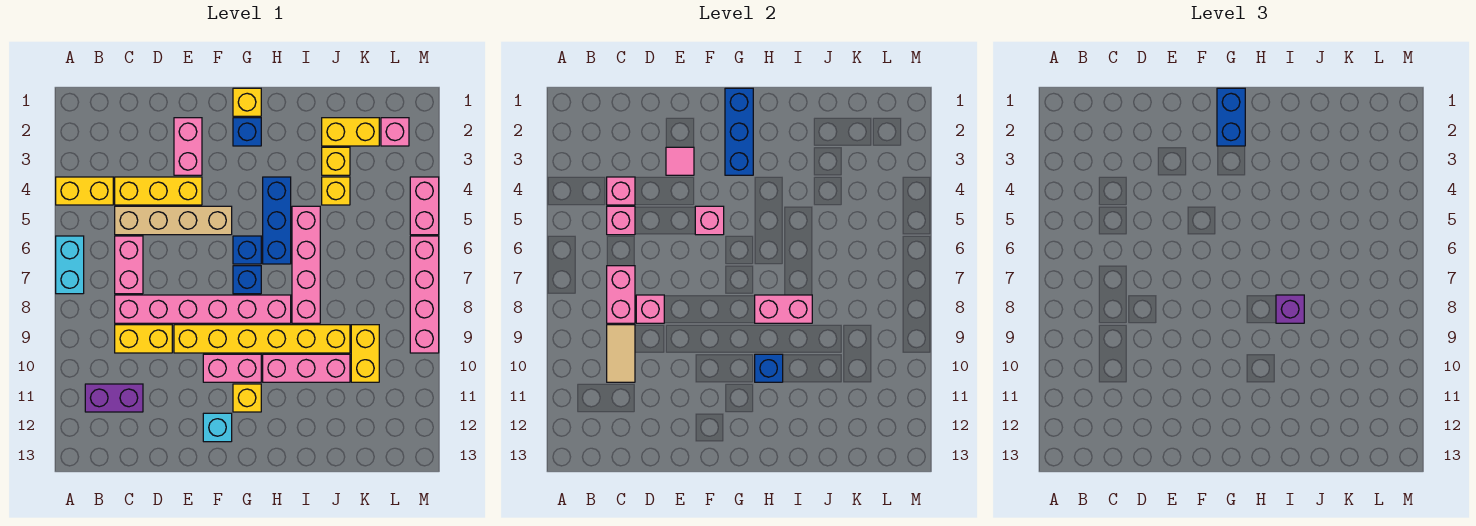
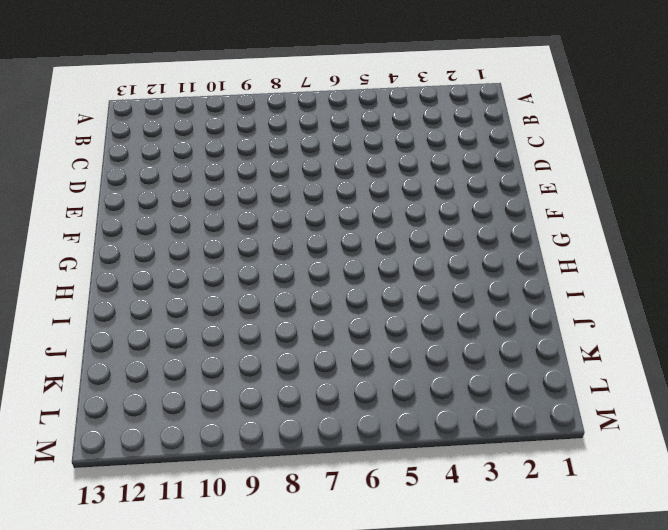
none -> yellow 1x2 brick [56,177,113,205]
none -> cyan 1x2 brick [56,236,84,294]
none -> purple 1x2 brick [85,384,143,412]
none -> yellow 1x3 brick [115,177,202,205]

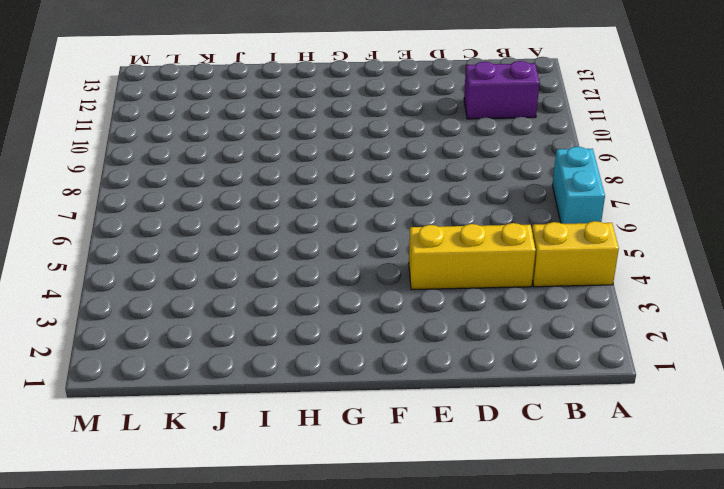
none -> tan 1x4 brick [115,206,232,235]
none -> pink 1x2 brick [115,236,143,294]
none -> pink 1x6 brick [115,295,291,323]
none -> yellow 1x2 brick [115,325,172,353]

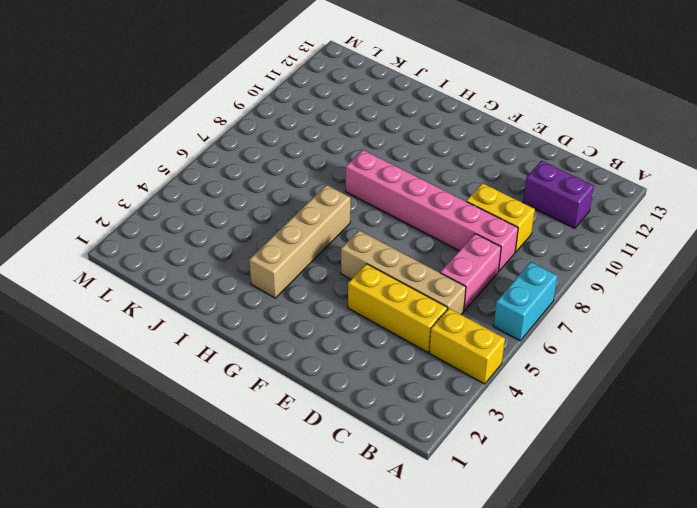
tan 1x4 brick [249,185,351,298] -> blue 1x3 brick [263,177,291,264]
none -> pink 1x2 brick [174,118,202,175]
none -> yellow 1x6 brick [174,325,350,353]
none -> pink 1x2 brick [203,354,261,382]
none -> cyan 1x1 brick [203,413,232,442]

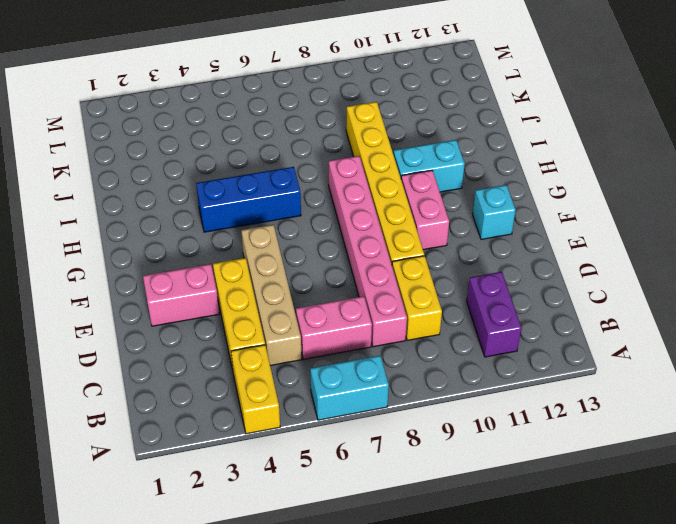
cyan 1x2 brick [393,140,465,192] -> pink 1x3 brick [263,354,350,382]
none -> yellow 1x1 brick [233,88,261,116]
none -> blue 1x1 brick [233,118,261,146]
none -> blue 1x1 brick [233,236,261,264]
none -> blue 1x1 brick [233,266,261,294]

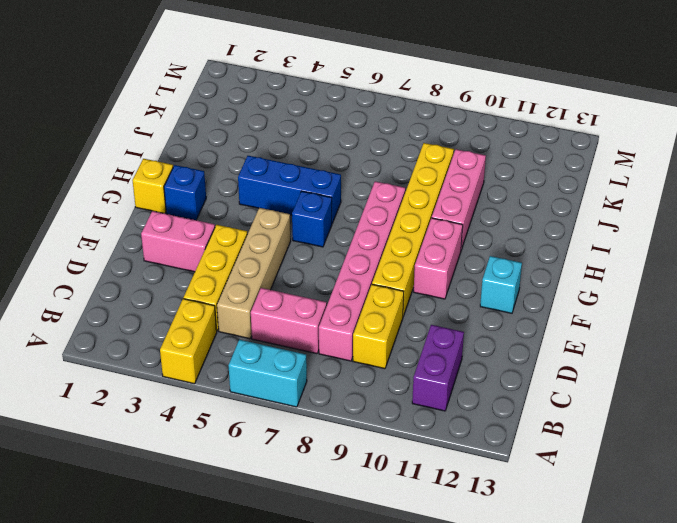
none -> blue 1x1 brick [233,266,261,294]
none -> yellow 1x1 brick [233,384,261,412]
none -> pink 1x4 brick [292,206,320,323]
none -> yellow 1x2 brick [322,118,379,146]

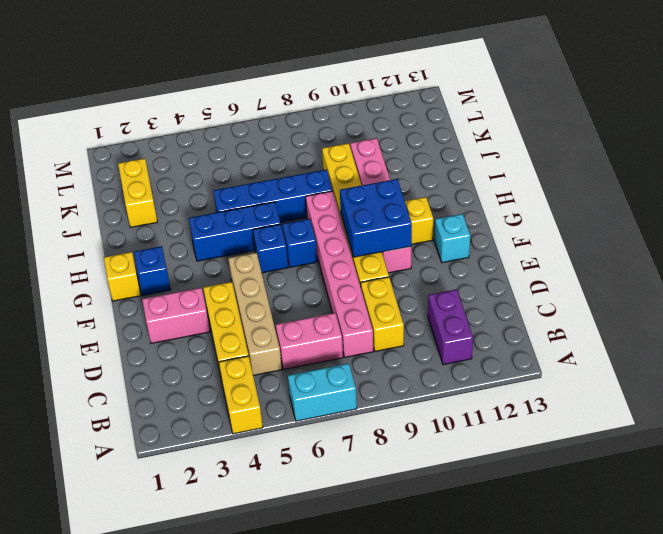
blue 2x2 brick [340,179,412,257] -> none
blue 1x4 brick [213,170,333,222] -> pink 1x4 brick [292,206,320,323]
none -> yellow 1x1 brick [322,147,350,175]
none -> yellow 1x1 brick [322,177,350,205]
none -> yellow 1x2 brick [351,325,379,382]
none -> pink 1x1 brick [381,118,409,146]

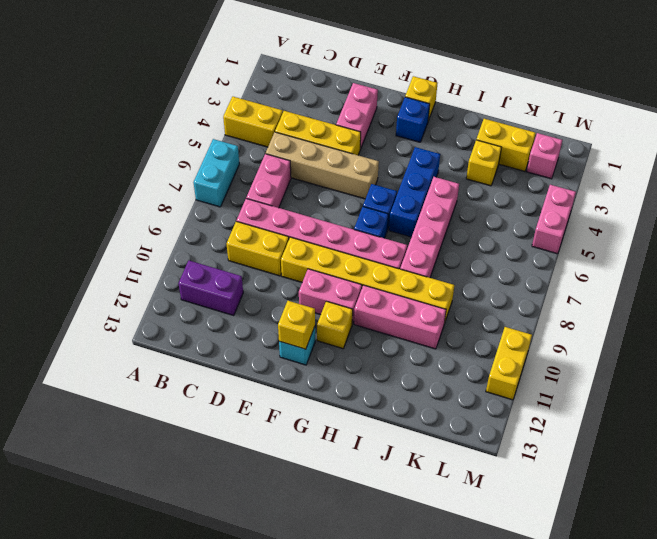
yellow 1x1 brick [278,301,315,349] -> yellow 1x1 brick moved to [322,177,350,205]
yellow 1x2 brick [486,327,532,400] -> yellow 1x2 brick moved to [351,325,379,382]
none -> pink 1x4 brick [410,236,439,353]
none -> pink 1x1 brick [607,177,635,205]
none -> pink 1x1 brick [607,206,635,235]
none -> pink 1x2 brick [607,266,635,323]

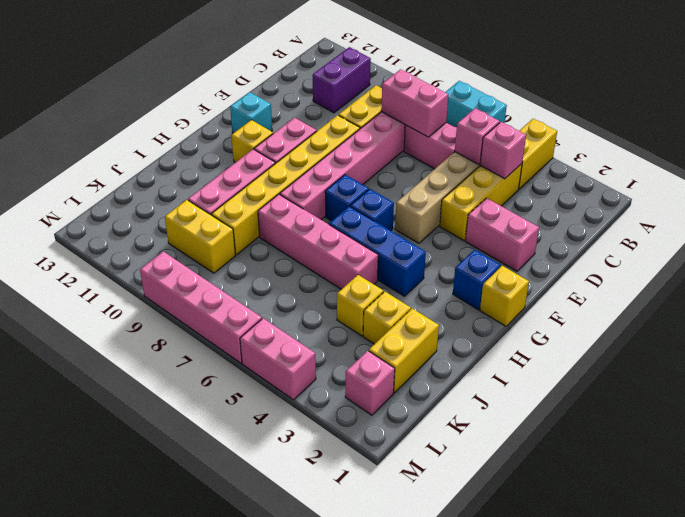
none -> tan 1x2 tile [607,325,635,382]
none -> pink 1x1 brick [636,295,664,323]
none -> pink 1x1 tile [666,147,694,175]
none -> pink 1x1 brick [695,206,724,235]

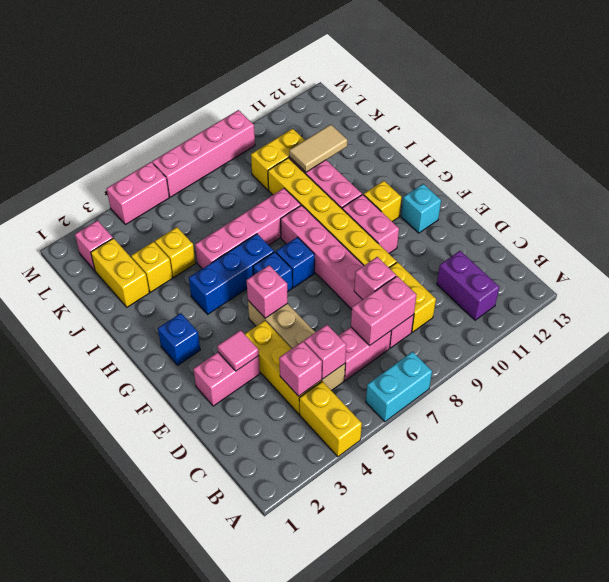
tan 1x2 tile [289,124,347,172] -> tan 1x2 tile moved to [607,325,635,382]
none -> yellow 1x1 brick [233,88,261,116]
none -> blue 1x3 brick [725,88,753,175]
none -> pink 1x2 brick [755,295,812,323]
none -> blue 1x1 brick [755,354,783,382]

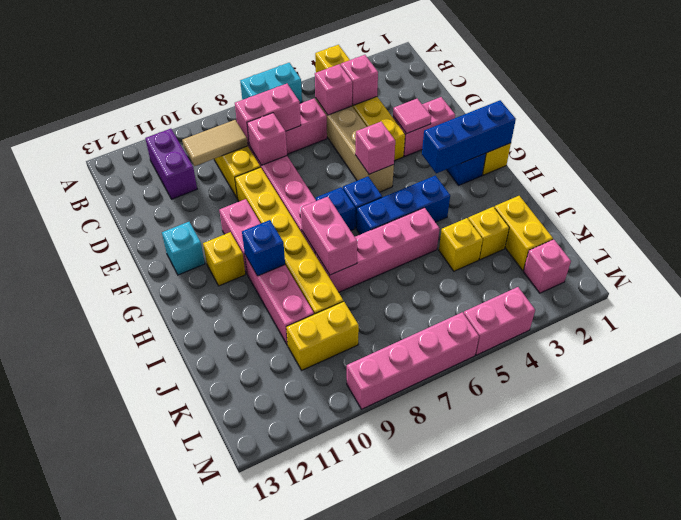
none -> blue 1x2 brick [1217,88,1245,146]
none -> purple 1x1 brick [1276,295,1304,323]

